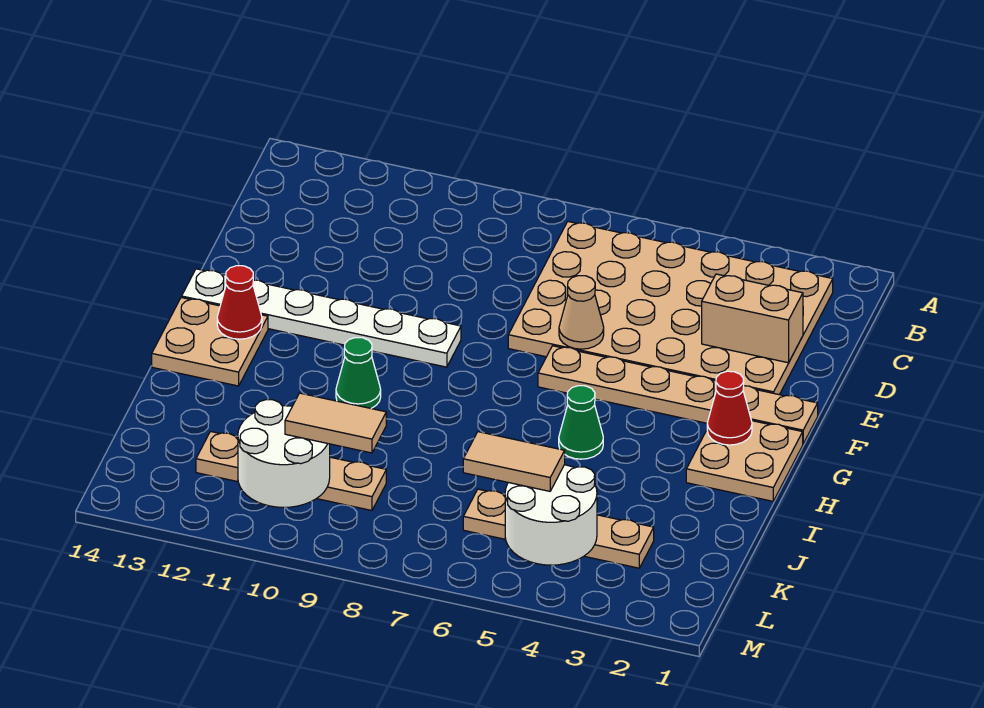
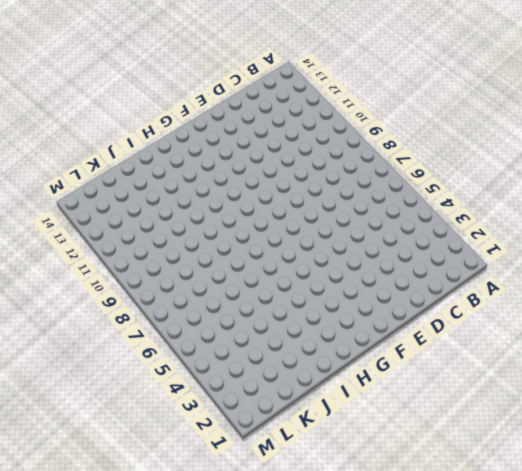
none -> tan 4x6 plate [508,222,833,395]
none -> tan 1x6 plate [538,346,818,444]
none -> white 1x6 plate [182,269,461,367]

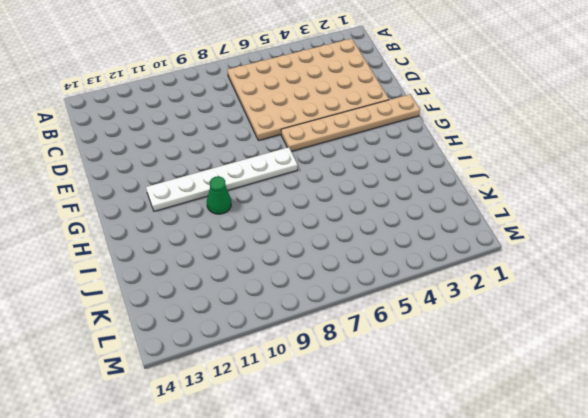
white 1x6 plate [146,147,298,211] -> white 1x6 plate moved to [182,269,461,367]
none -> tan 2x2 plate [686,421,803,501]
none -> tan 2x2 plate [152,297,268,386]
none -> green 1x1 cone [559,386,603,459]

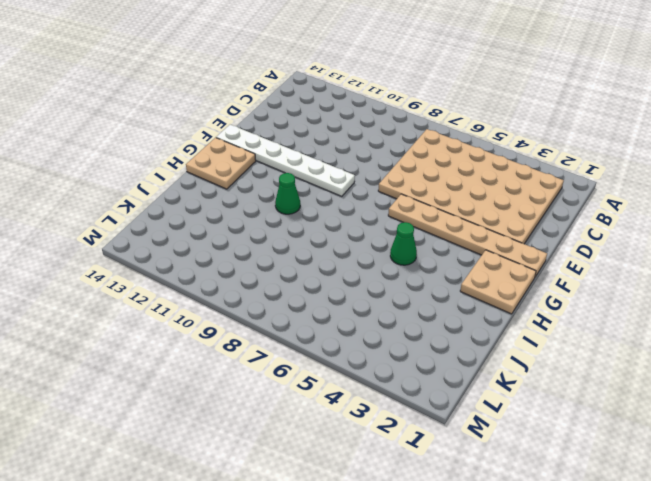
none -> tan 1x4 plate [463,489,654,568]
none -> tan 1x4 plate [196,432,386,511]
none -> tan 1x2 brick [702,274,803,363]

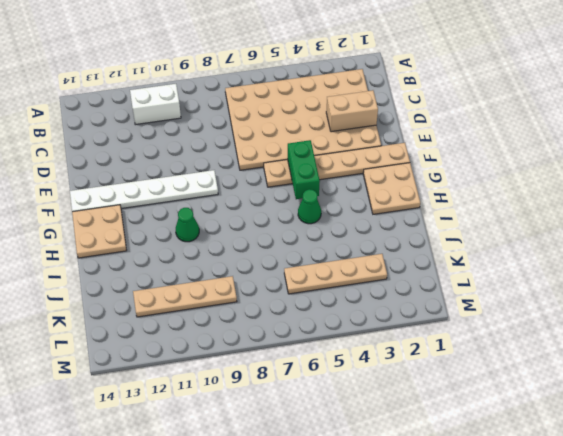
white 1x2 brick [130,84,181,125] -> none
green 1x2 brick [288,140,320,199] -> none
none -> tan 1x1 cone [559,276,604,349]
none -> red 1x1 cone [707,371,752,445]
none -> red 1x1 cone [217,265,262,339]

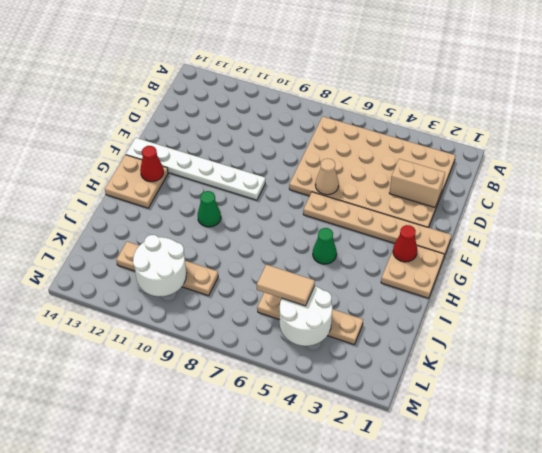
none -> tan 1x2 tile [285,393,386,453]

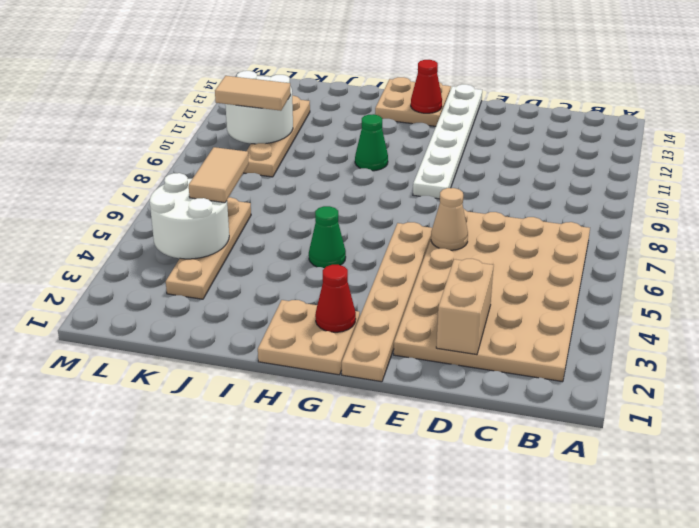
tan 1x2 tile [215,76,291,111] -> tan 1x2 tile turned to [285,393,386,453]

